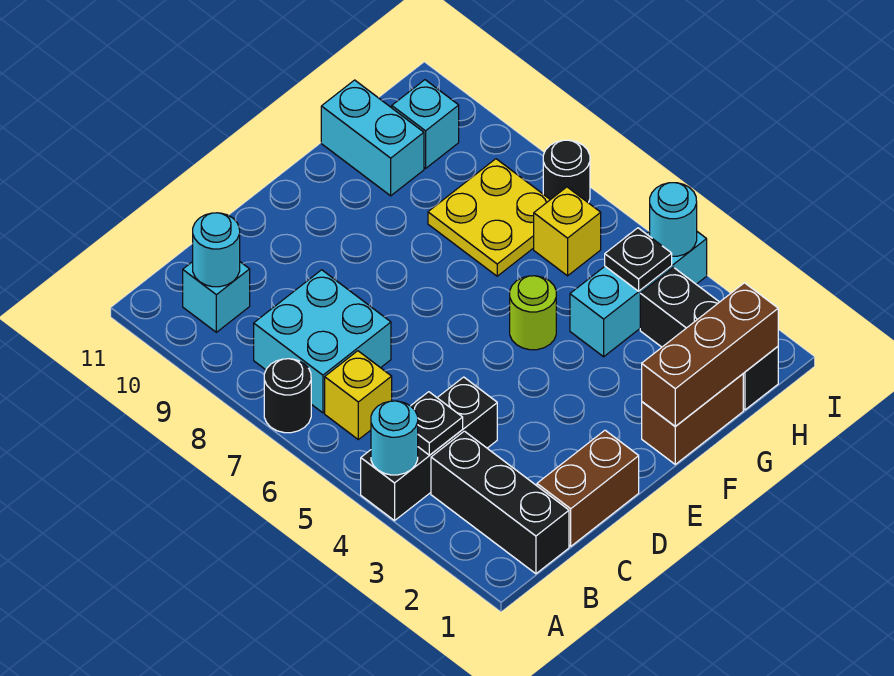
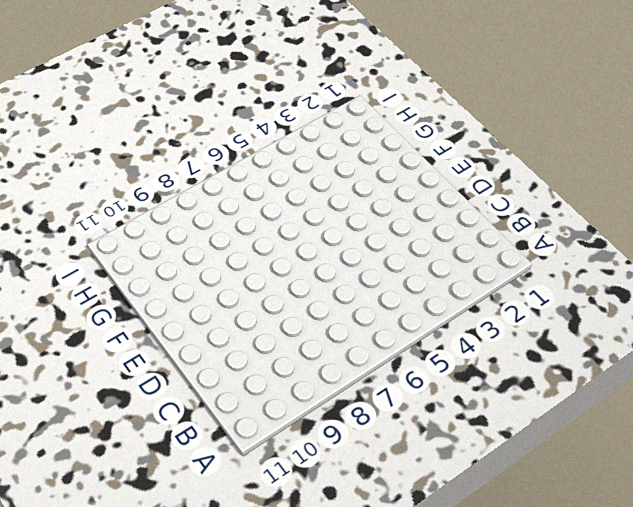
none -> black 1x3 brick [361,377,497,521]
none -> black 1x1 round brick [264,359,311,433]
none -> black 1x3 brick [431,431,569,574]

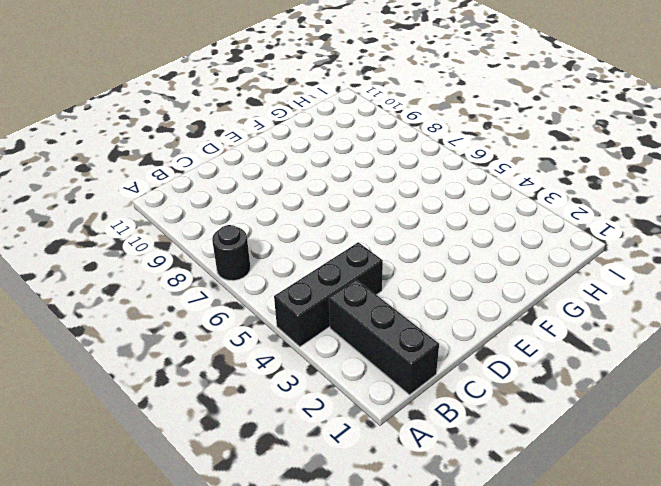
none -> yellow 1x1 brick [325,351,392,440]
none -> cyan 2x2 brick [254,270,391,413]
none -> cyan 1x1 brick [183,262,250,332]

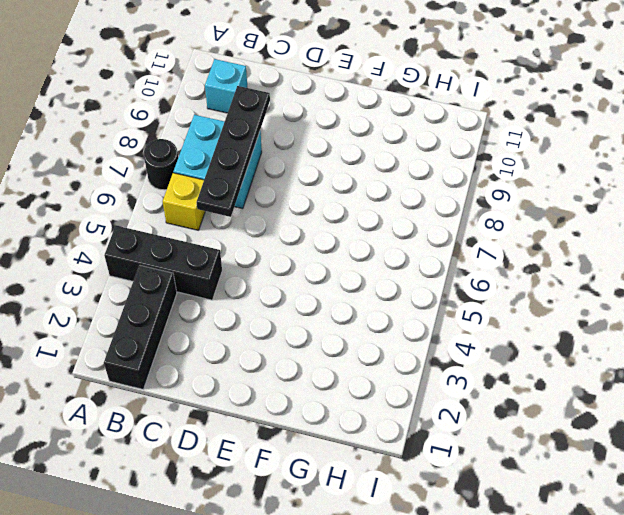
black 1x4 plate [196,86,270,217] -> none
none -> brown 1x2 brick [537,430,639,546]
none -> brown 1x2 brick [642,374,743,464]
none -> lime 1x1 round brick [510,276,556,350]

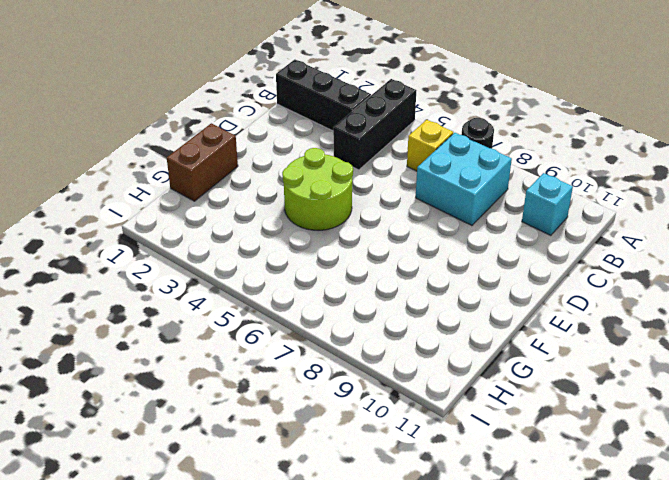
lime 2x2 round brick [282,148,353,230] -> lime 1x1 round brick [510,276,556,350]
none -> brown 1x2 brick [537,430,639,546]
none -> cyan 1x3 brick [570,231,707,357]
none -> yellow 2x2 plate [428,159,550,276]

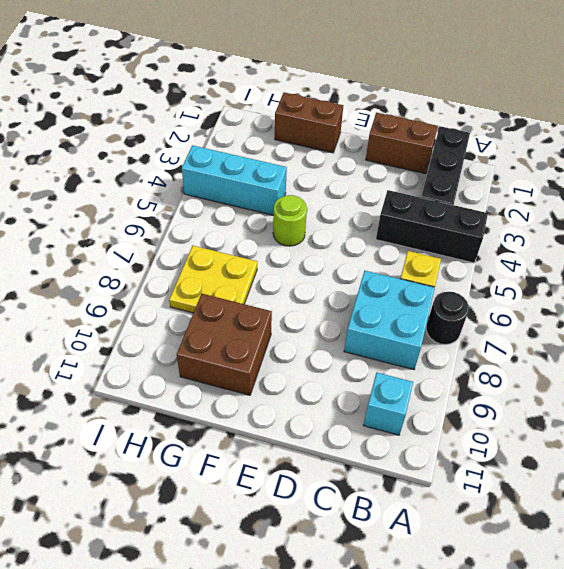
brown 2x2 brick [177,294,272,395] -> cyan 1x2 brick [321,80,424,196]
none -> black 1x3 brick [640,267,778,410]
none -> yellow 1x1 brick [534,187,601,276]
none -> cyan 1x1 brick [392,80,459,168]

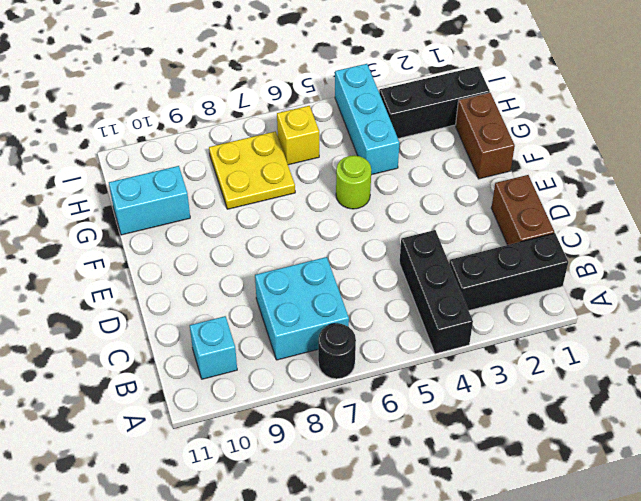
none -> yellow 1x1 brick [325,351,392,440]
none -> cyan 1x1 brick [392,80,459,168]
none -> black 1x1 round brick [543,140,590,203]

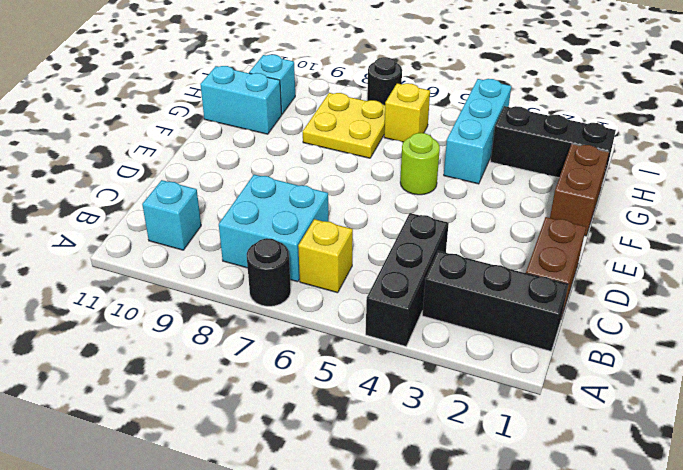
none -> cyan 1x1 round brick [371,401,418,475]
none -> black 1x1 plate [411,392,463,455]
none -> cyan 1x1 round brick [193,213,240,287]

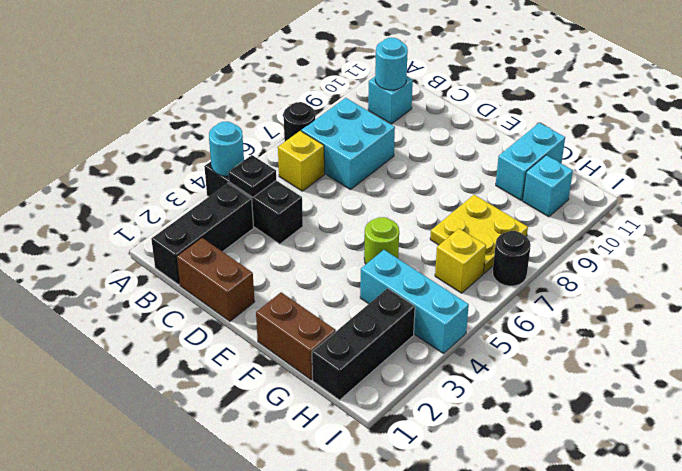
none -> brown 1x3 brick [642,283,778,426]
none -> black 1x1 plate [605,228,672,291]
none -> cyan 1x1 round brick [650,183,697,256]

